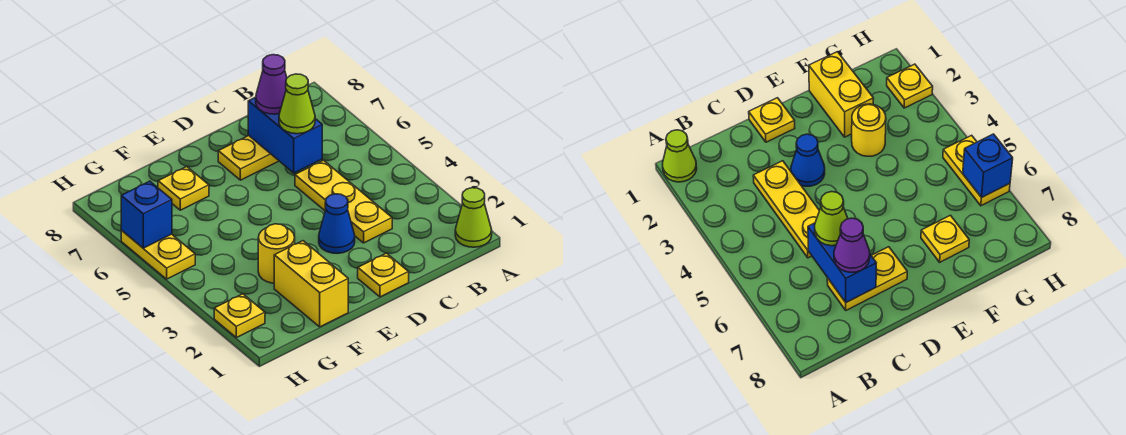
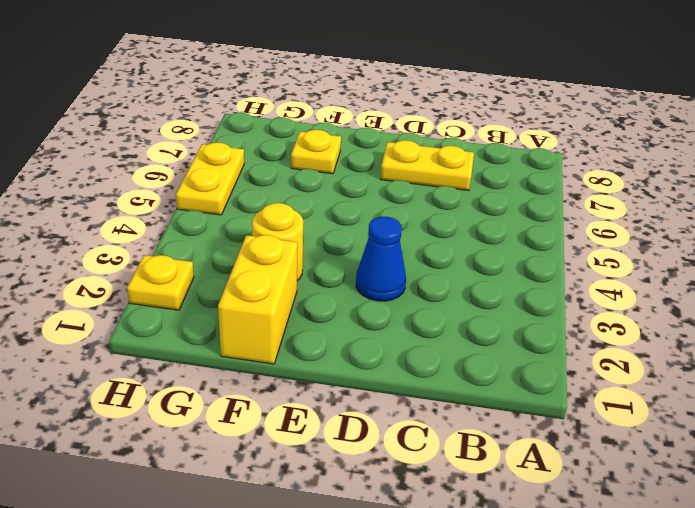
none -> lime 1x1 cone [455,188,492,247]
none -> yellow 1x3 plate [295,160,392,243]
none -> yellow 1x1 plate [358,253,409,297]

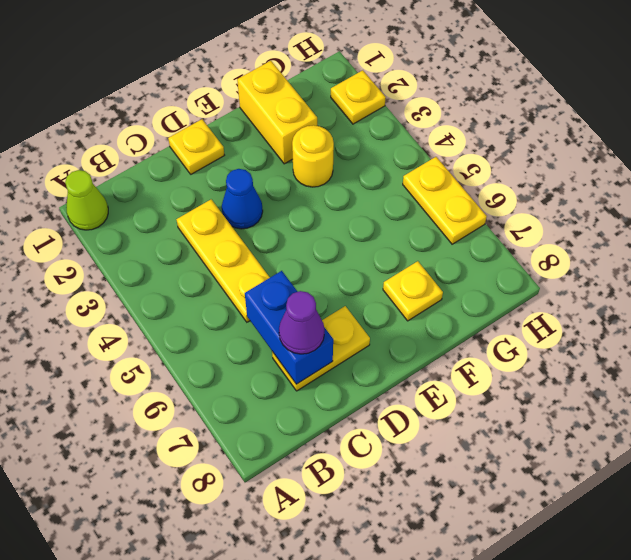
none -> blue 1x1 brick [121,181,172,248]
none -> lime 1x1 cone [279,74,315,134]

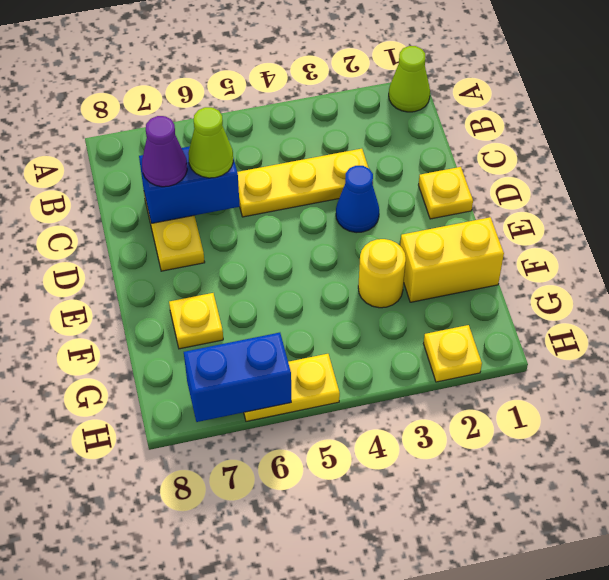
blue 1x2 brick [184,333,291,422] -> blue 1x1 brick [121,181,172,248]

